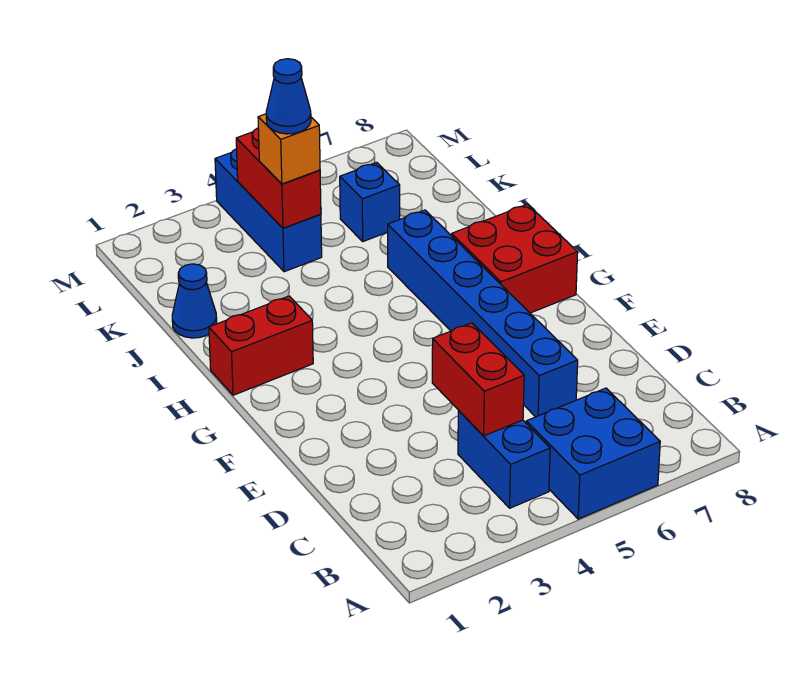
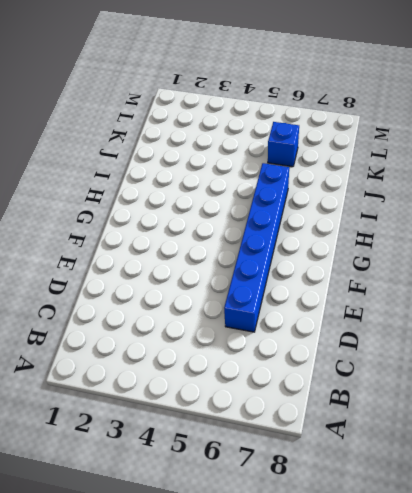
none -> blue 2x2 brick [526,388,660,519]
none -> blue 1x2 brick [458,411,550,508]
none -> red 2x2 brick [452,204,578,313]

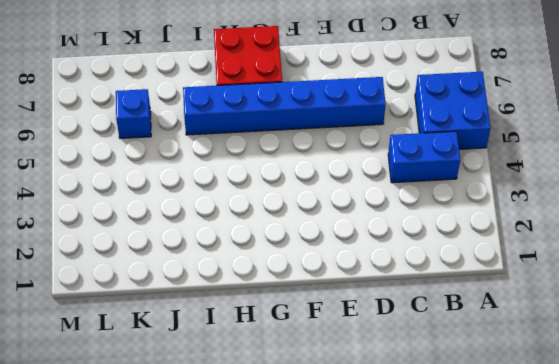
none -> red 1x2 brick [209,296,313,395]
none -> blue 1x1 cone [172,264,217,338]
none -> blue 1x3 brick [215,149,322,272]

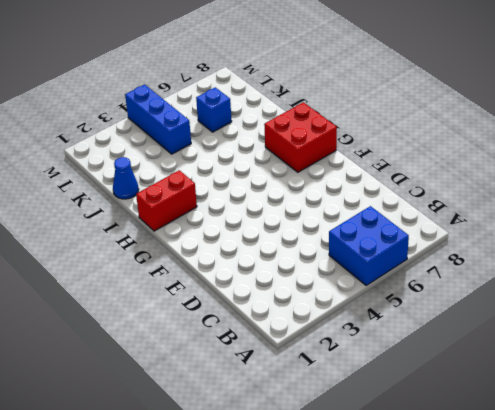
none -> blue 1x2 brick [458,411,550,508]
none -> blue 1x6 brick [387,210,578,417]
none -> red 1x2 brick [432,323,524,436]

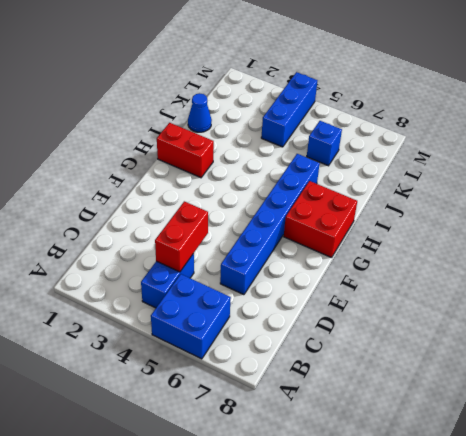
none -> red 1x2 brick [236,128,321,228]
none -> orange 1x1 brick [258,114,320,184]
none -> blue 1x1 cone [266,59,311,134]

